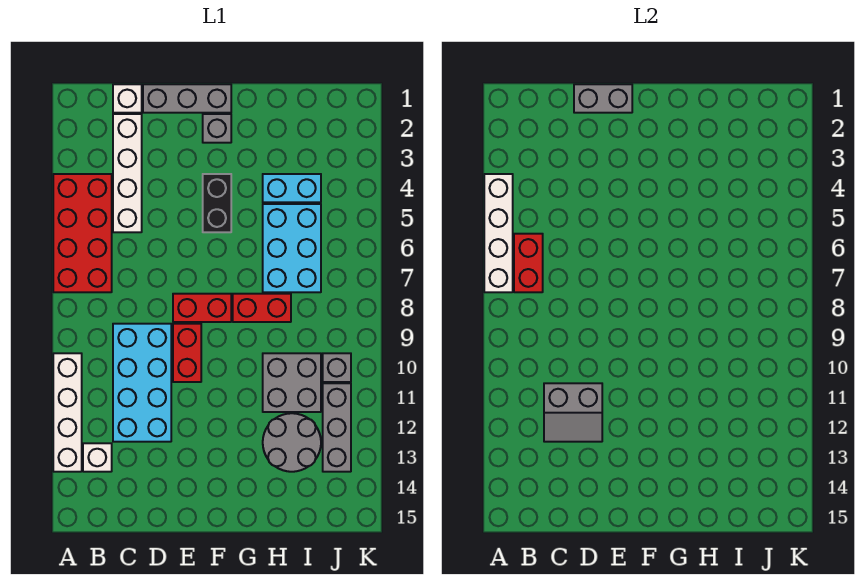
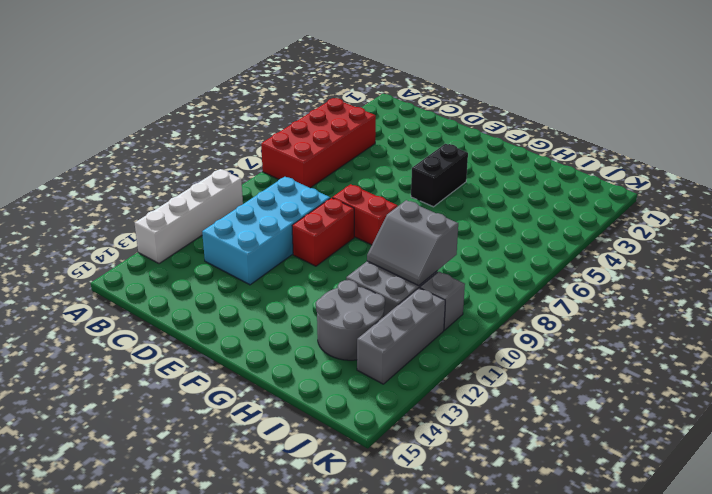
grey 2x2 slope [367,200,458,286] -> grey 2x2 slope moved to [544,383,602,442]
none -> white 1x1 brick [83,443,112,472]
none -> white 1x1 brick [113,84,142,113]
none -> white 1x4 brick [113,114,142,232]

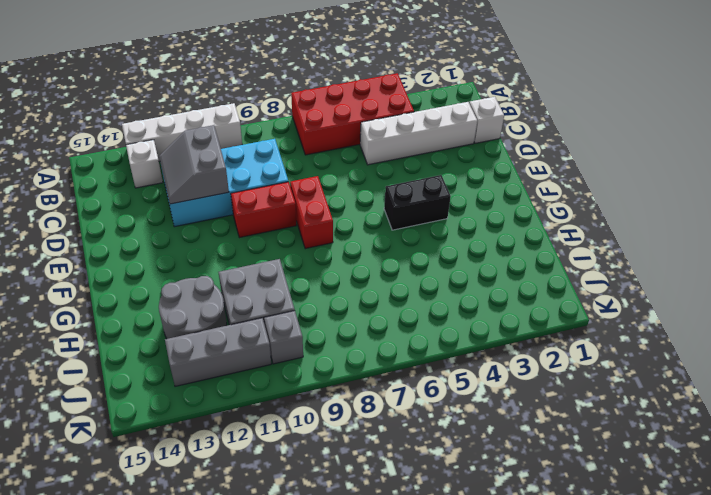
none -> grey 1x3 brick [143,84,231,113]
none -> grey 1x1 brick [203,114,231,143]
none -> red 1x2 brick [233,294,291,322]

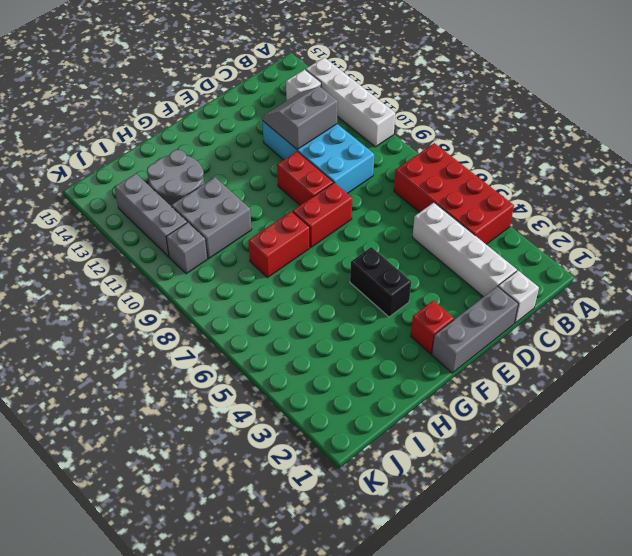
red 1x1 brick [411,301,454,354] -> grey 1x1 brick [203,114,231,143]
none -> cyan 1x2 brick [263,174,321,202]
none -> cyan 2x3 brick [263,204,321,292]
none -> white 1x4 brick [484,174,513,292]

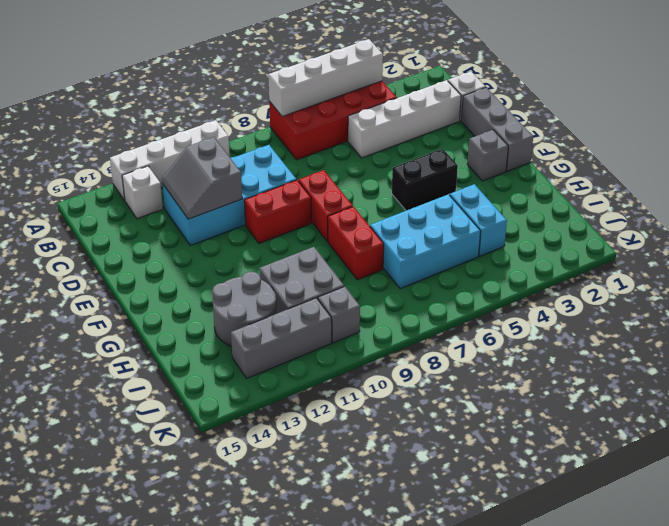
none -> red 1x2 brick [514,234,543,292]
none -> grey 1x2 brick [574,84,632,113]

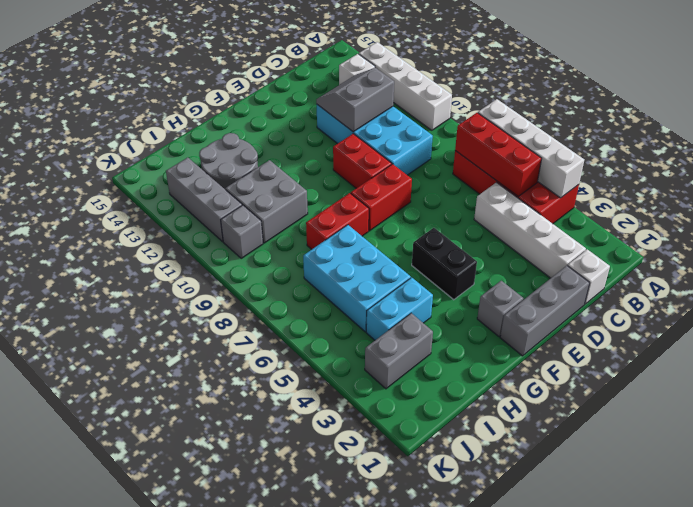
red 1x3 brick [455,113,542,196] -> red 1x2 brick [514,234,543,292]
grey 1x2 brick [365,313,433,389] -> grey 1x2 brick moved to [574,84,632,113]

